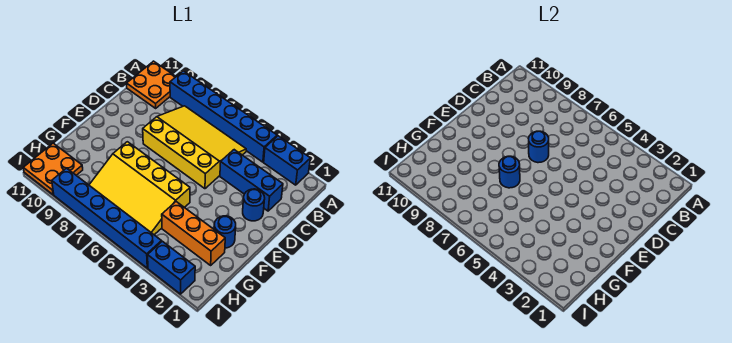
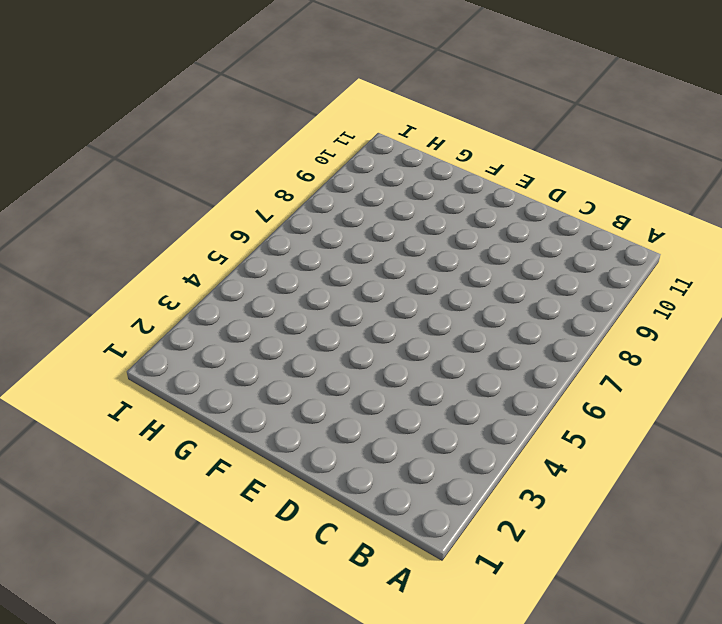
none -> blue 1x2 brick [264,136,310,185]
none -> blue 1x6 brick [170,71,277,162]
none -> orange 2x2 plate [127,61,176,108]

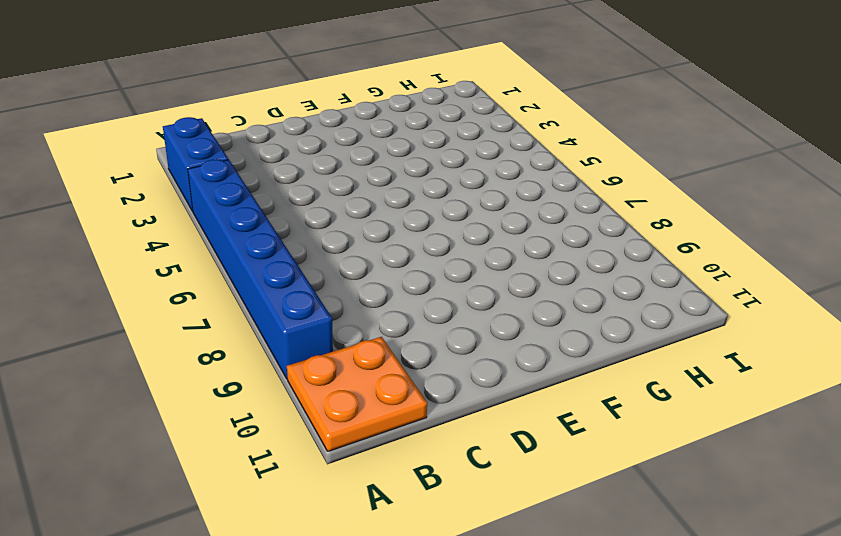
none -> yellow 3x4 slope [143,106,246,189]
none -> blue 1x3 brick [220,150,283,211]
none -> blue 1x1 round brick [243,189,265,221]

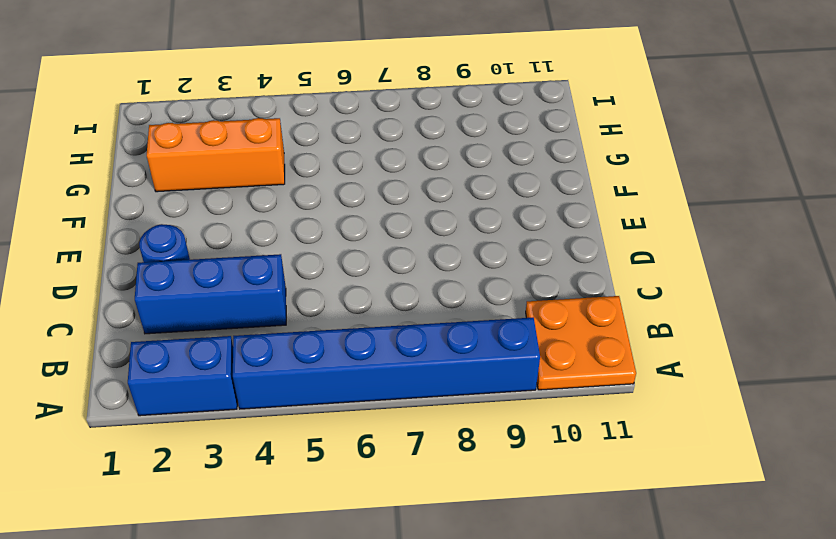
none -> yellow 3x4 slope [143,106,246,189]
none -> blue 1x1 round brick [214,216,236,248]
none -> yellow 3x4 slope [89,142,190,235]

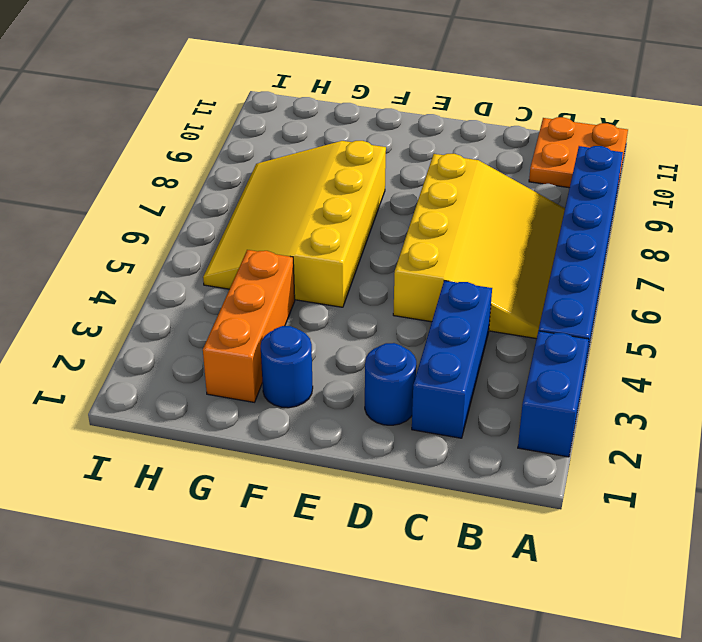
none -> orange 2x2 plate [23,143,83,195]
none -> blue 1x2 brick [148,241,195,294]
none -> blue 1x6 brick [52,168,162,268]

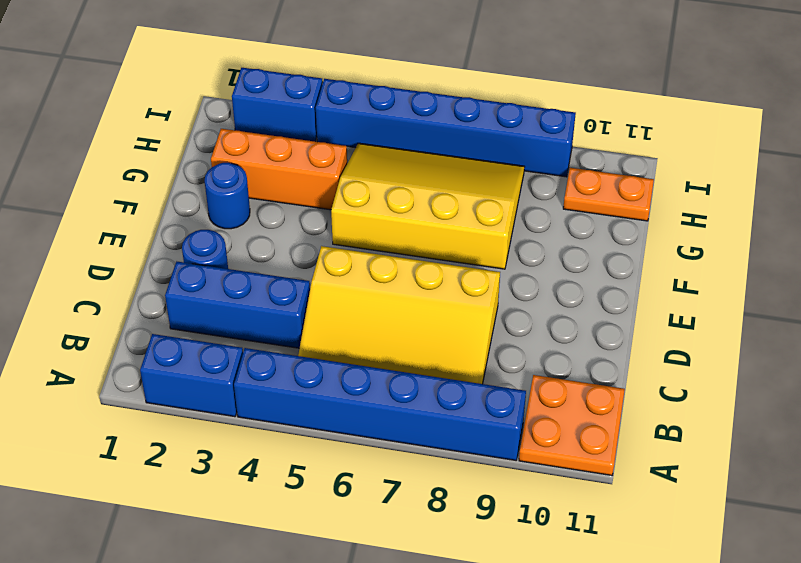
orange 1x2 plate [563,168,654,221] -> orange 2x2 plate [23,143,83,195]
none -> blue 1x1 round brick [528,131,549,163]
none -> blue 1x1 round brick [499,156,520,188]

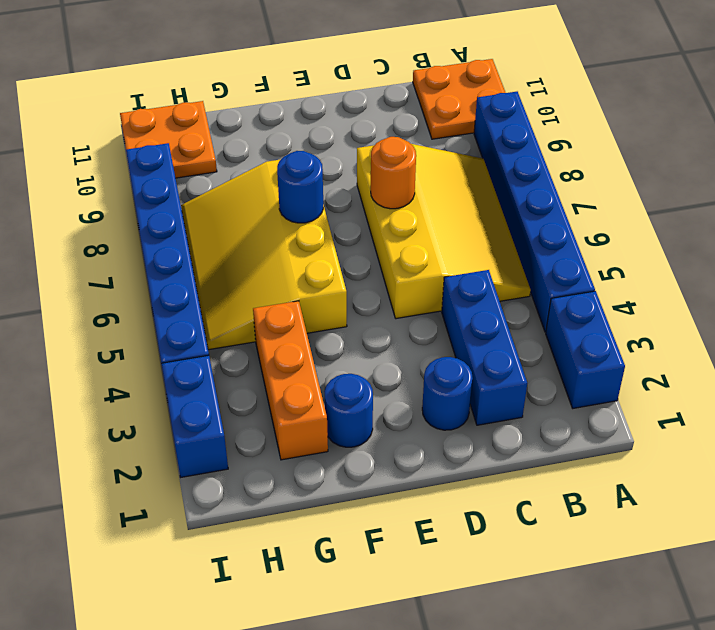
orange 1x1 round brick [371,137,416,209] -> blue 1x1 round brick [528,131,549,163]

